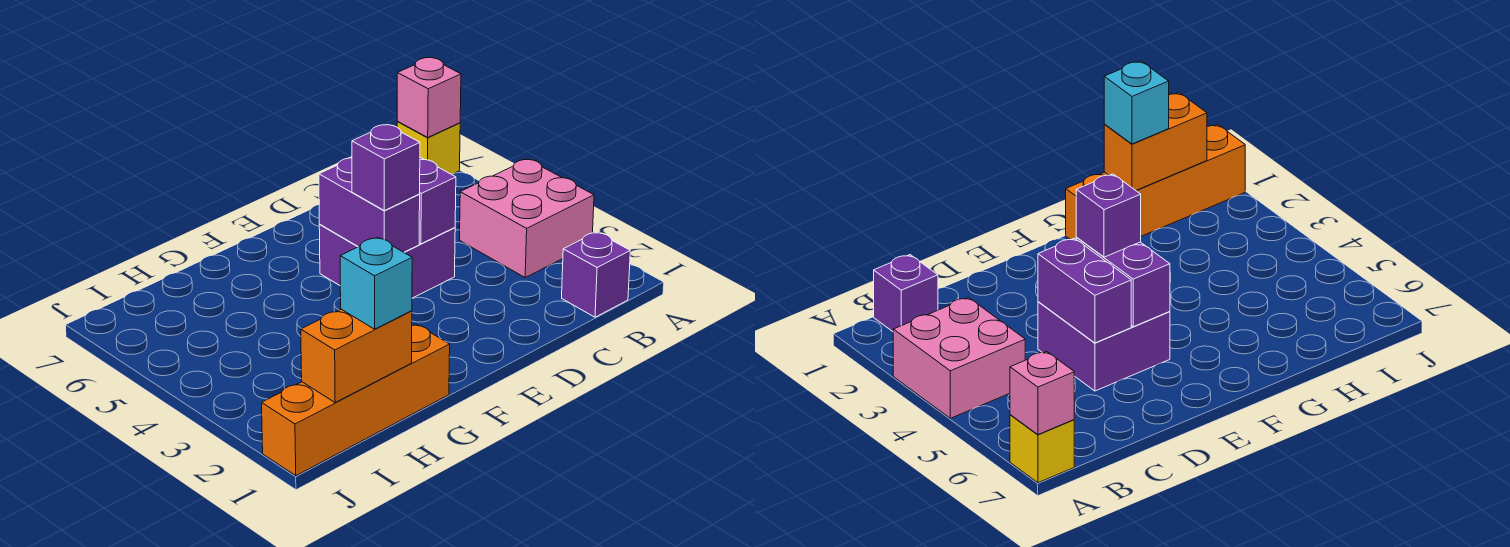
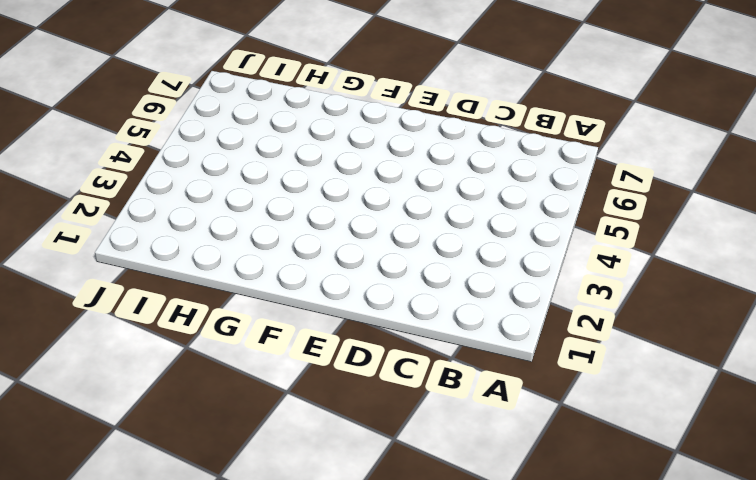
none -> pink 2x2 brick [460,159,594,277]
none -> yellow 1x1 brick [397,122,460,174]

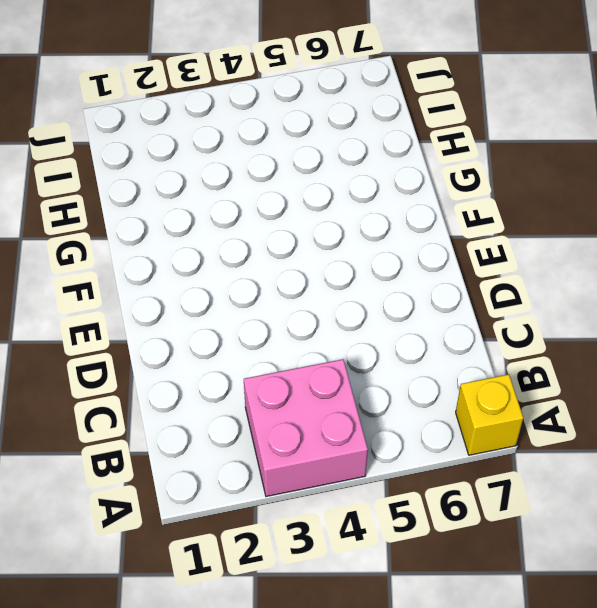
none -> purple 1x1 brick [562,232,630,317]
none -> purple 2x2 brick [319,225,455,298]

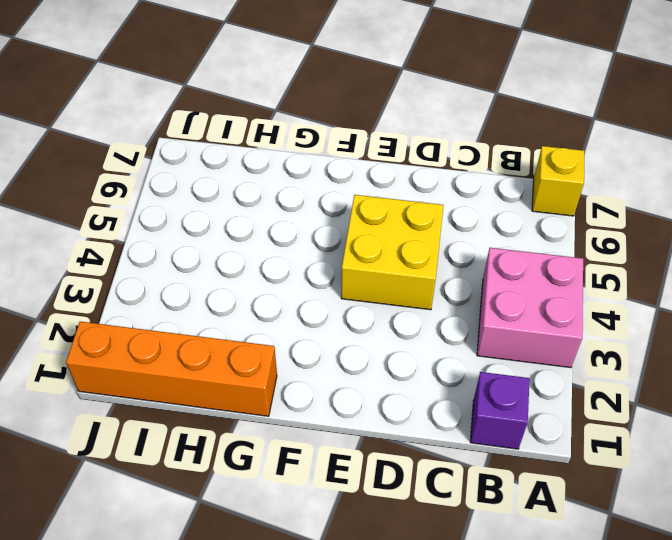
yellow 2x2 brick [341,195,444,310] -> purple 2x2 brick [319,225,455,298]
none -> pink 1x1 brick [397,58,461,137]
none -> purple 1x2 brick [419,157,456,244]

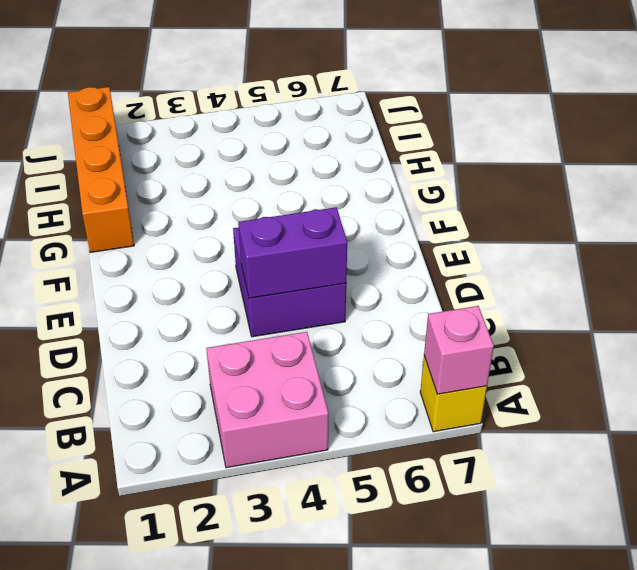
none -> purple 1x1 brick [562,232,630,317]
none -> purple 1x2 brick [319,158,420,252]

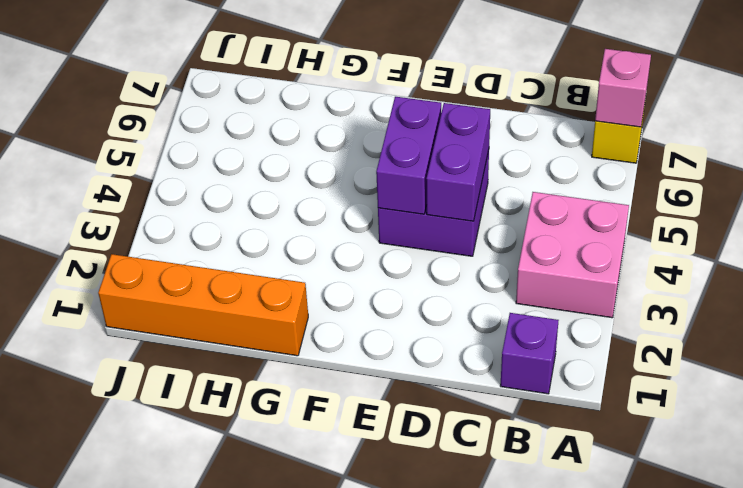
none -> orange 1x2 brick [301,309,412,402]
none -> purple 1x1 brick [352,125,420,211]

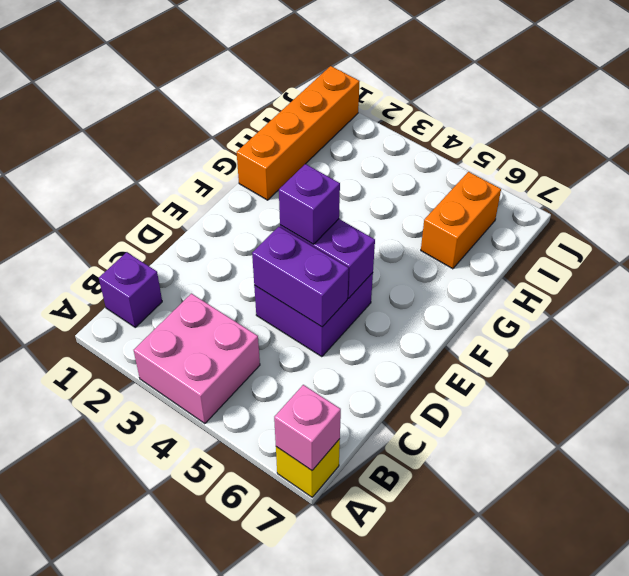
orange 1x2 brick [421,172,501,269] -> orange 1x2 brick moved to [301,309,412,402]
none -> cyan 1x1 brick [340,238,412,329]

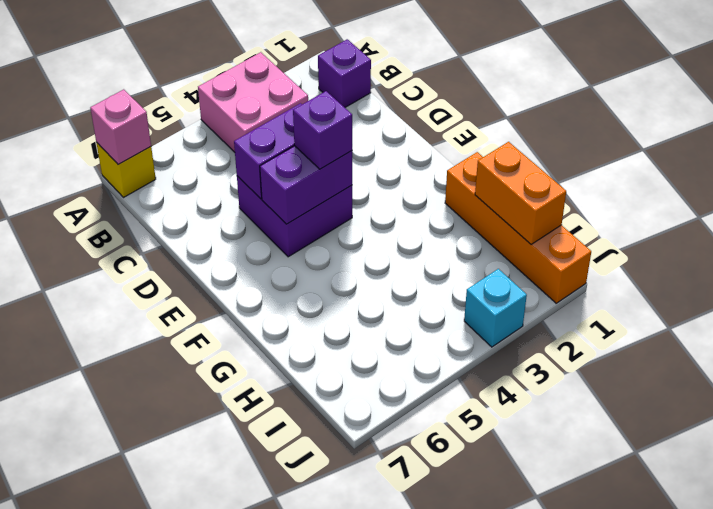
cyan 1x1 brick [464,269,527,347] -> cyan 1x1 brick moved to [340,238,412,329]

